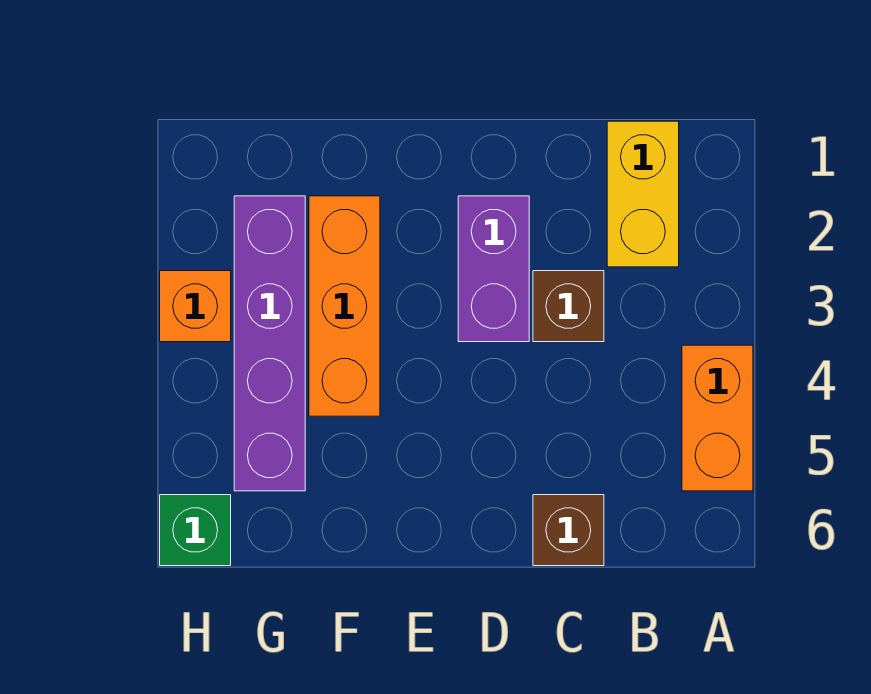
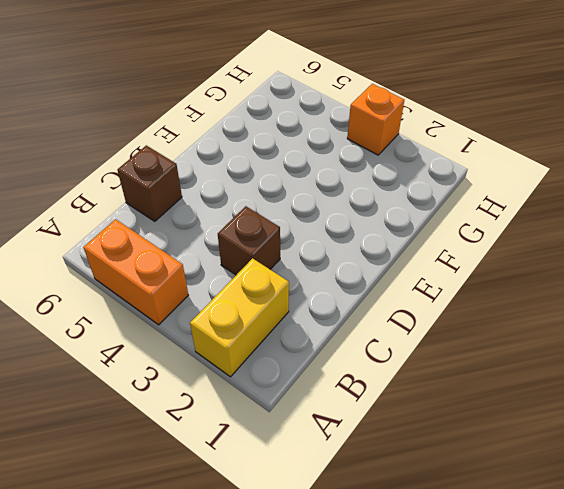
yellow 1x2 brick [190,258,289,377] -> yellow 1x2 brick turned to [607,121,679,267]
none -> purple 1x2 brick [458,196,529,342]
none -> orange 1x3 brick [309,196,380,416]

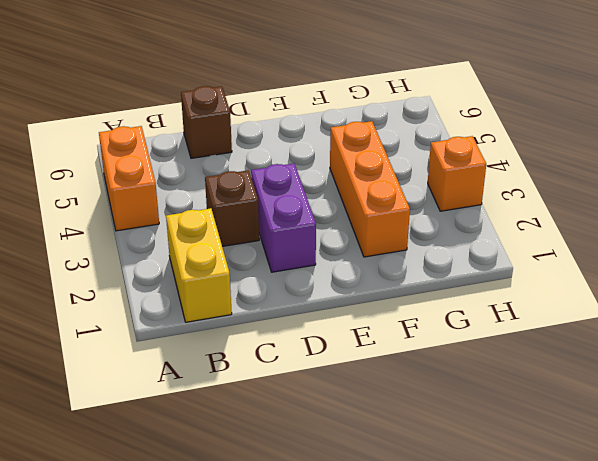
none -> purple 1x4 brick [234,196,305,491]
none -> green 1x1 brick [160,495,231,566]

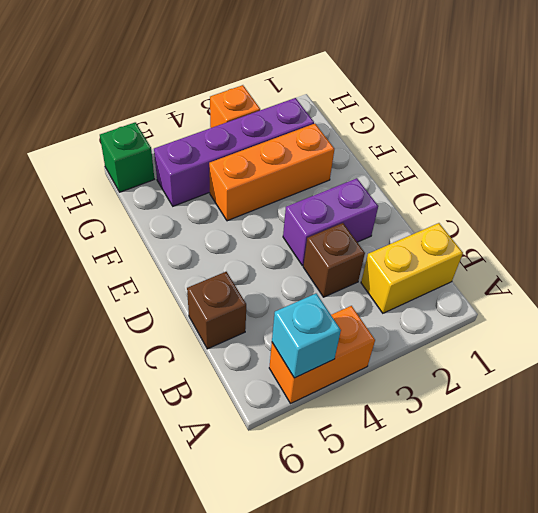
cyan 1x1 brick [272,294,341,378] -> none

